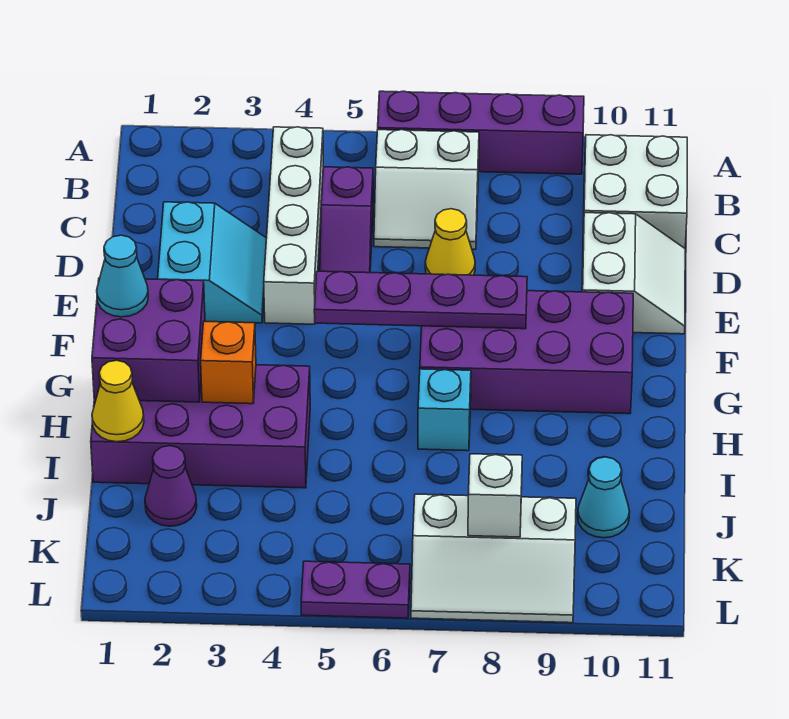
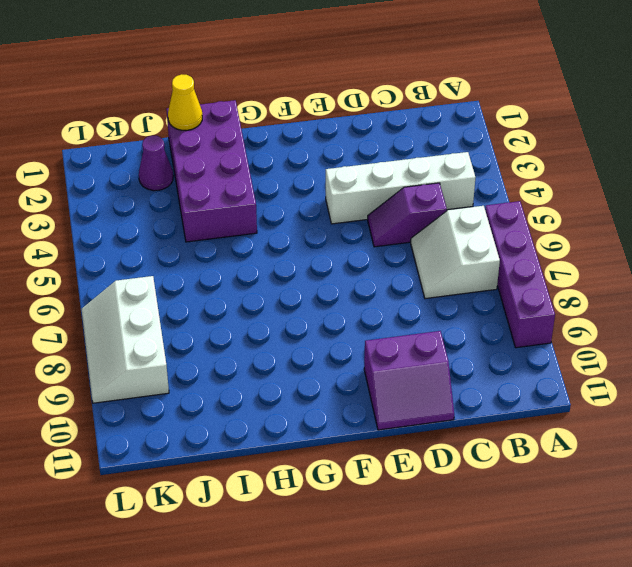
purple 2x2 slope [364,331,454,430] -> white 2x2 slope [582,213,685,334]
none -> white 2x2 brick [583,135,687,248]
none -> cyan 2x2 slope [158,202,267,323]
none -> yellow 1x1 cone [425,209,475,275]

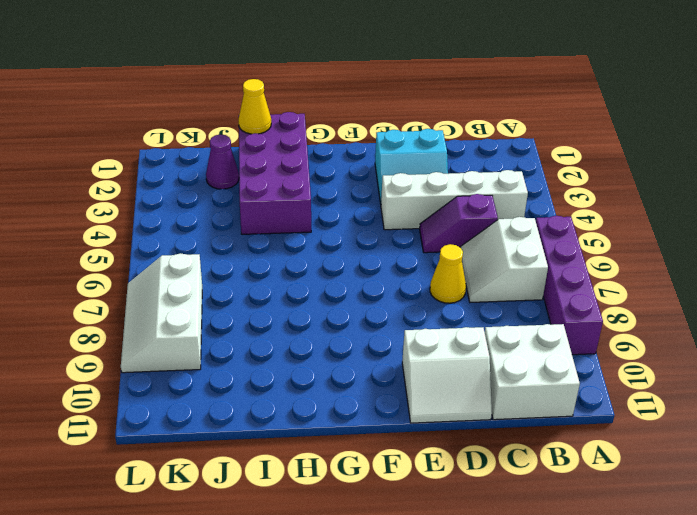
none -> purple 2x4 brick [420,291,633,414]
none -> cyan 1x1 brick [418,369,471,451]
none -> cyan 1x1 cone [578,457,630,538]

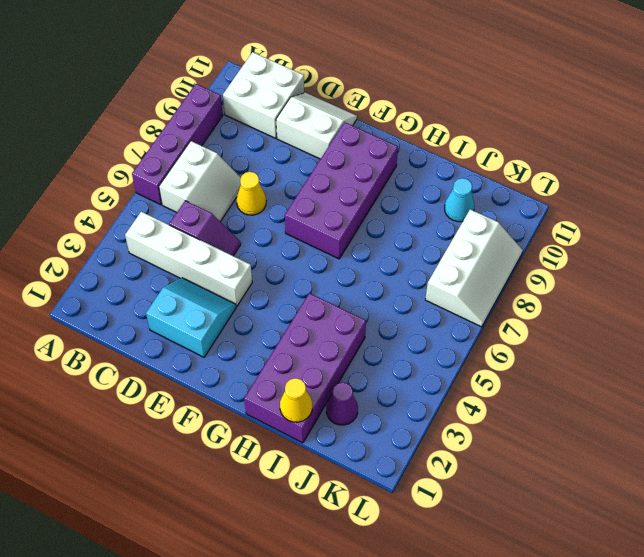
none -> cyan 1x1 brick [418,369,471,451]
none -> purple 1x2 plate [301,561,410,618]
none -> purple 1x4 plate [314,271,527,329]

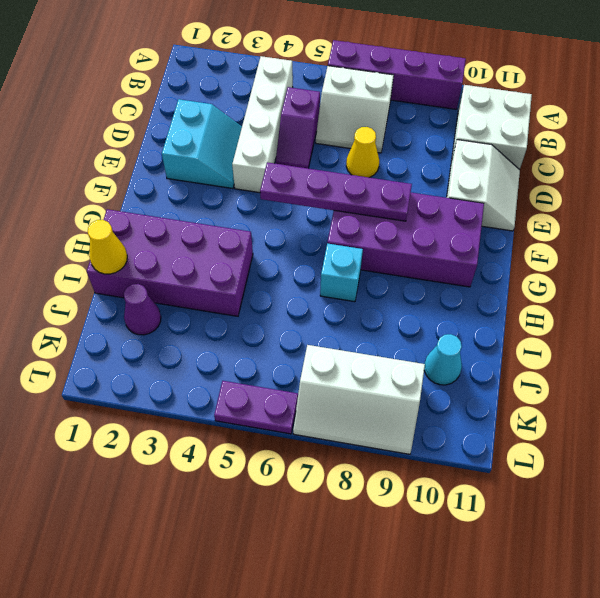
none -> purple 2x2 brick [92,278,205,402]
none -> orange 1x1 brick [201,321,256,404]
none -> white 1x1 brick [468,454,522,537]

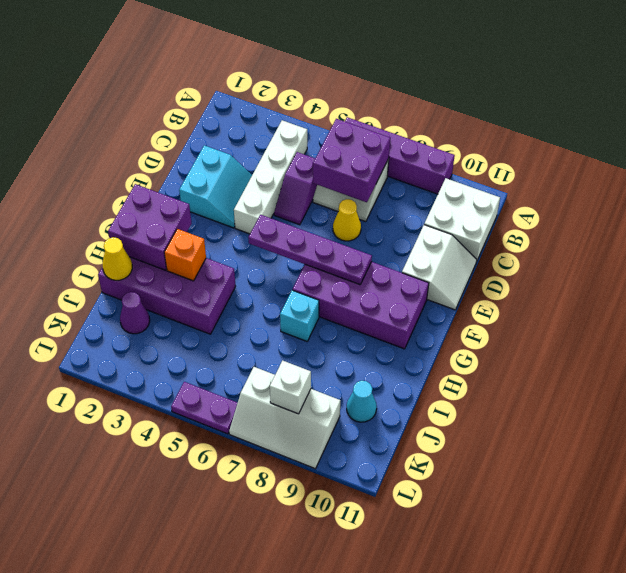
purple 2x2 brick [313,119,390,202] -> none
none -> cyan 1x1 cone [97,235,148,317]

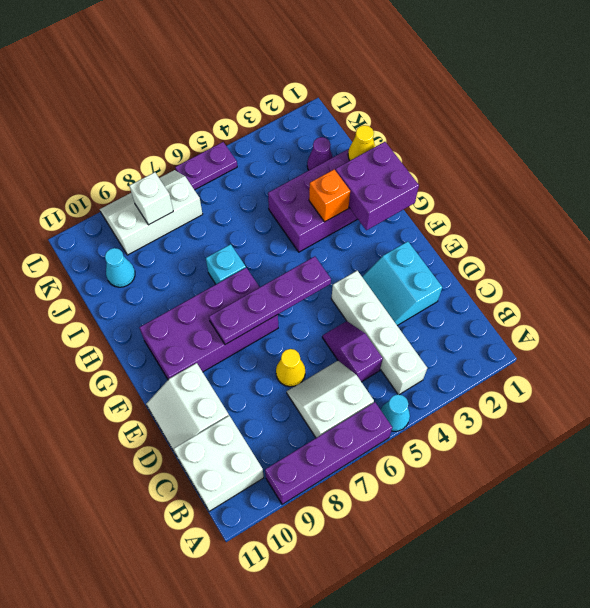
cyan 1x1 cone [381,394,410,431] -> cyan 1x1 cone moved to [97,235,148,317]

